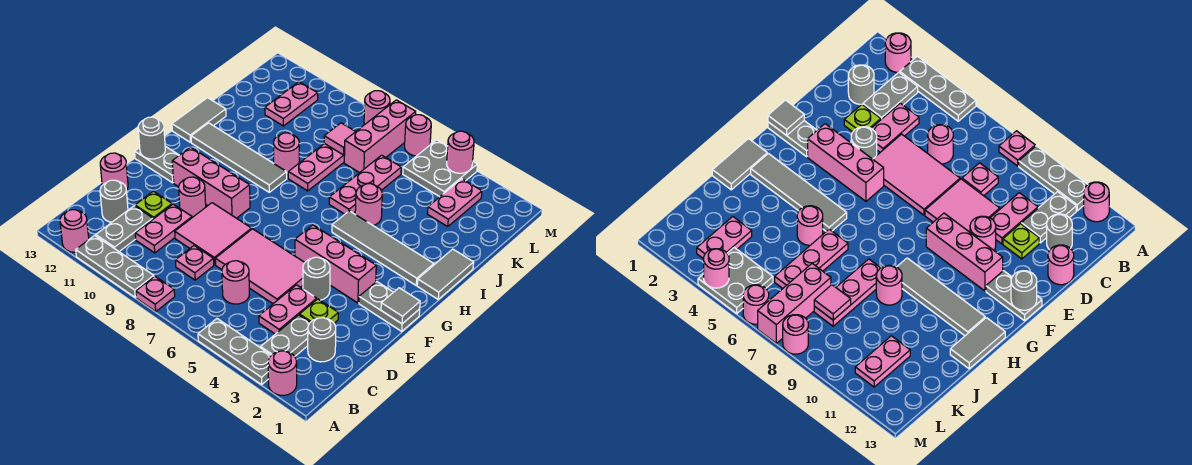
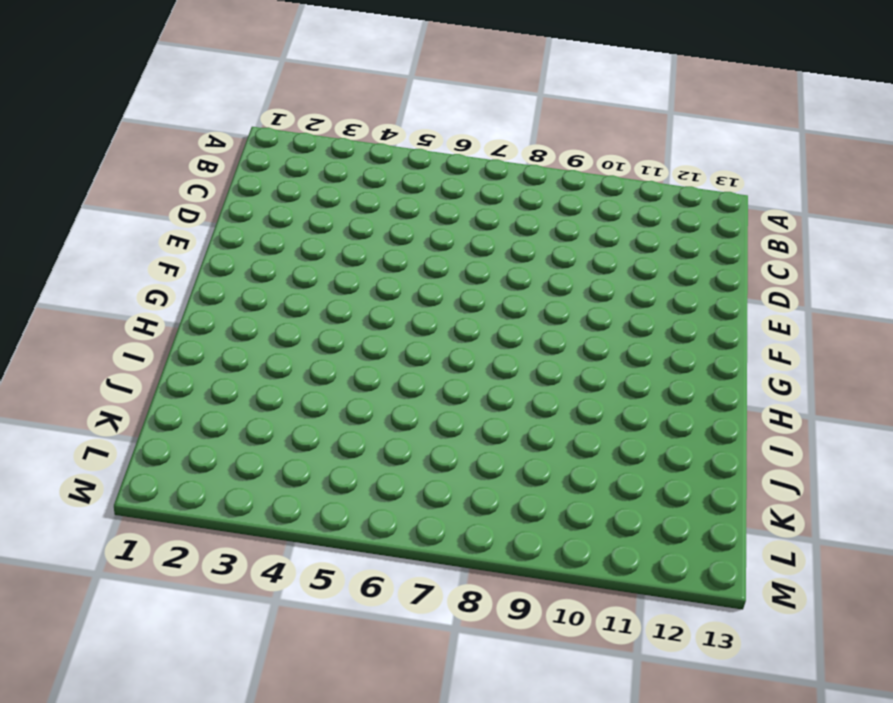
none -> pink 1x1 round brick [268,351,297,395]
none -> grey 1x3 plate [198,319,271,385]
none -> pink 1x1 plate [136,276,175,311]
none -> grey 1x3 plate [76,235,154,297]

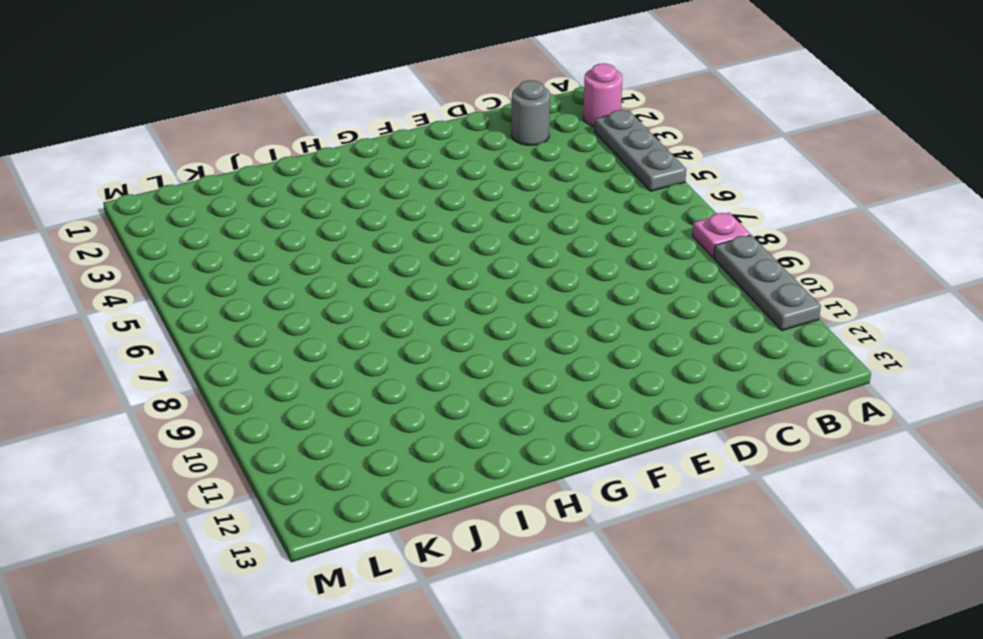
none -> pink 1x1 round brick [60,210,89,252]
none -> grey 1x2 plate [261,315,310,356]
none -> grey 1x2 plate [96,206,153,252]
none -> pink 1x2 plate [259,285,317,334]

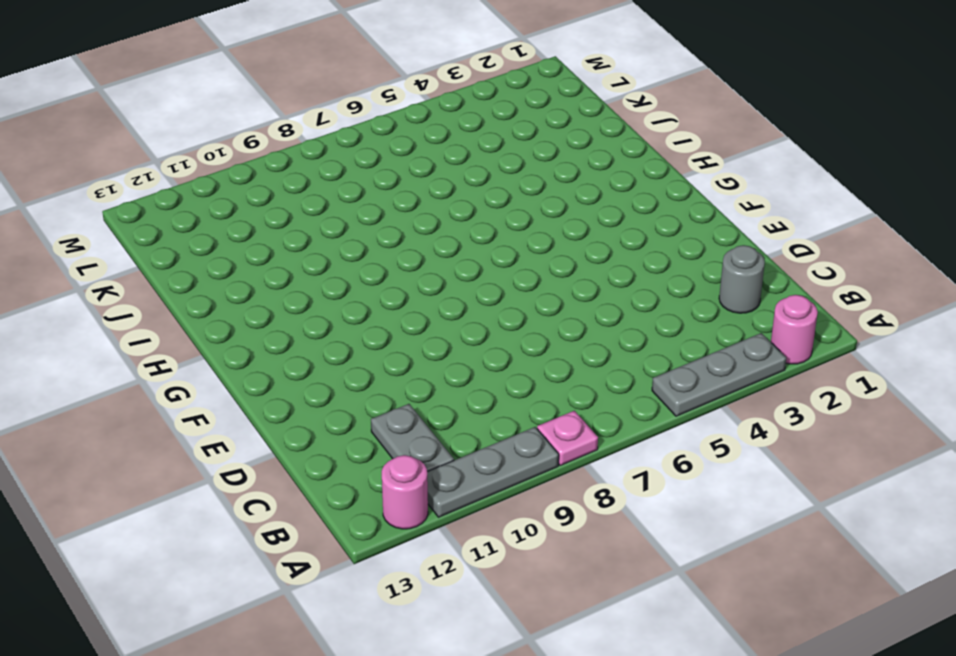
none -> grey 1x2 plate [261,315,310,356]
none -> pink 1x2 plate [259,285,317,334]
none -> pink 1x1 round brick [222,261,249,304]
none -> pink 1x1 plate [175,246,214,280]

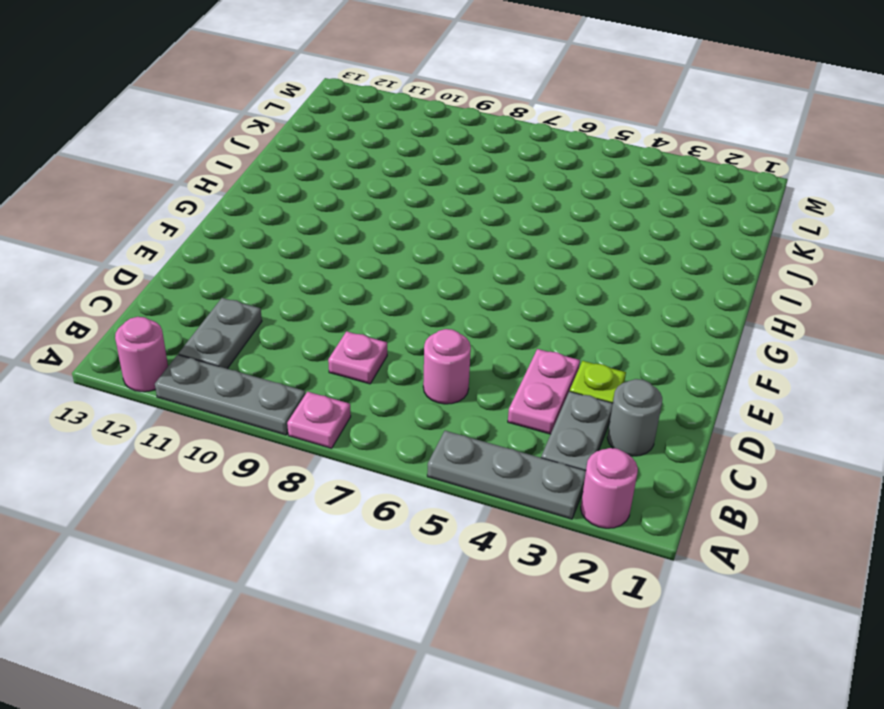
none -> pink 1x2 plate [135,204,192,253]
none -> grey 1x1 round brick [100,180,128,222]
none -> pink 2x3 tile [215,229,305,304]
none -> pink 2x2 tile [175,203,252,265]

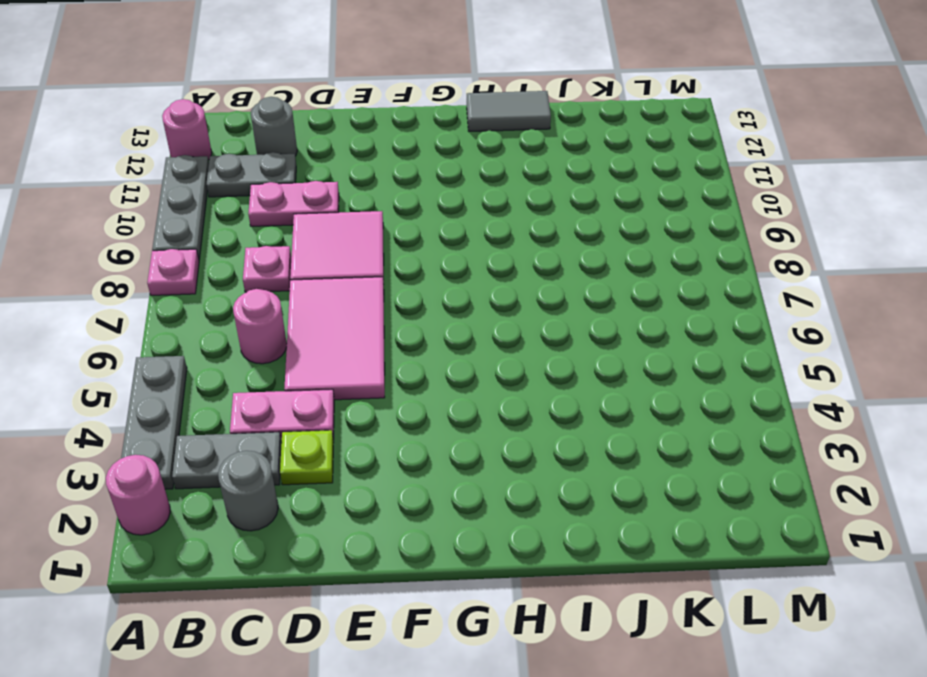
none -> lime 1x1 plate [135,191,172,219]
none -> pink 1x1 round brick [100,153,128,190]
none -> grey 1x1 round brick [303,257,330,300]
none -> pink 1x1 round brick [179,177,206,218]

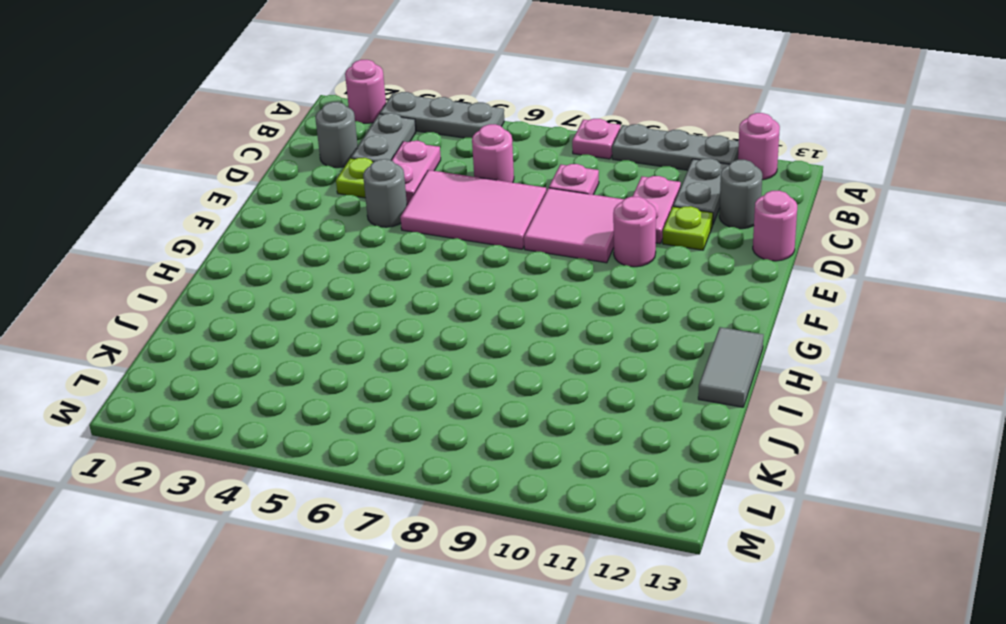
none -> grey 1x2 plate [359,282,420,331]
none -> pink 1x3 brick [295,225,376,303]
none -> pink 1x3 brick [172,147,250,218]
none -> grey 1x2 plate [135,146,179,183]

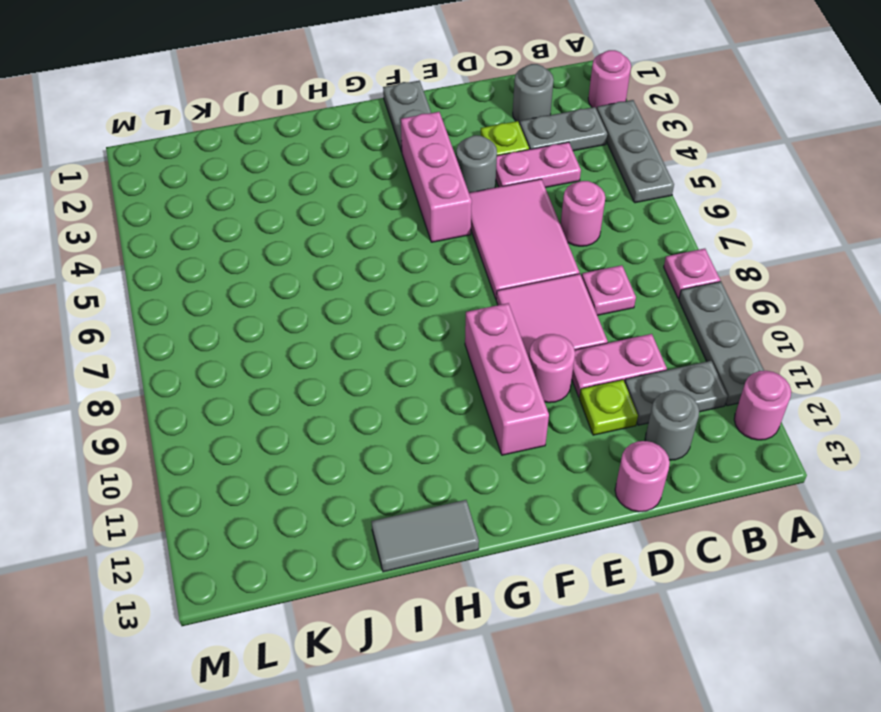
none -> grey 1x2 plate [135,146,179,183]
none -> grey 1x2 tile [417,249,474,299]
none -> grey 1x4 tile [332,211,434,285]
none -> grey 1x4 tile [191,123,287,192]

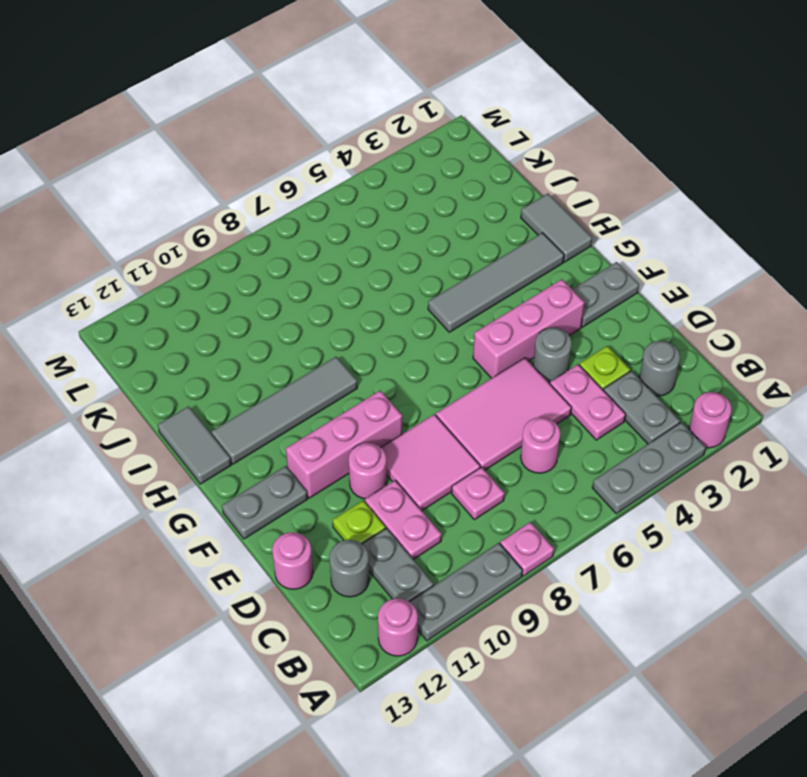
none -> pink 1x1 round brick [355,184,382,225]
none -> pink 1x3 plate [329,155,401,214]
none -> pink 1x3 plate [288,144,345,191]
none -> pink 1x1 round brick [274,133,299,175]

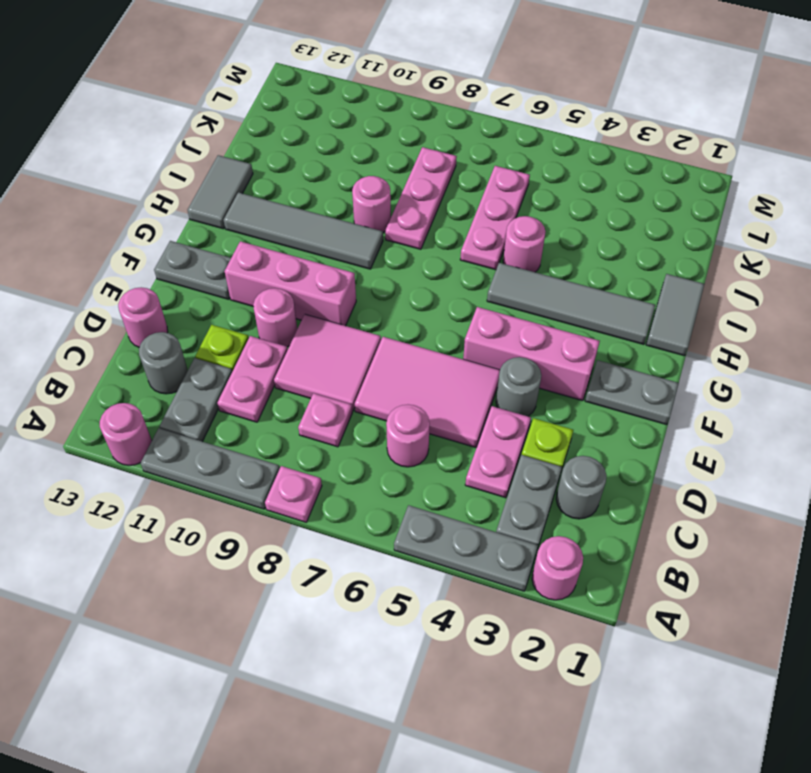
none -> pink 1x2 plate [427,179,482,227]
none -> pink 1x3 brick [344,100,416,173]
none -> pink 1x2 plate [265,82,318,126]
none -> grey 2x2 plate [403,140,477,197]

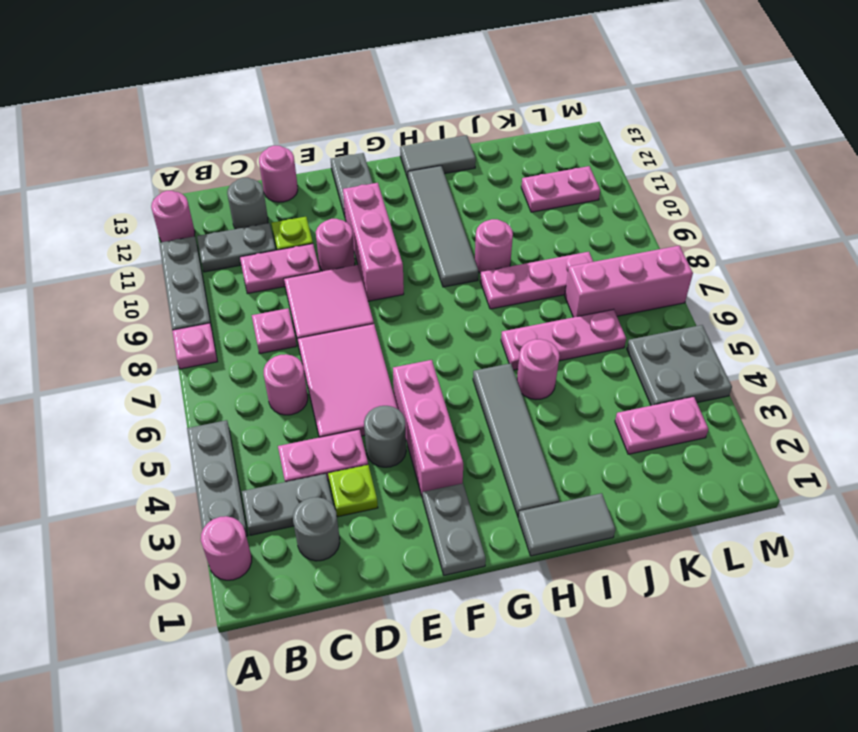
none -> pink 1x1 round brick [405,115,431,156]
none -> pink 1x1 round brick [364,91,390,125]
none -> grey 1x1 tile [381,288,420,324]
none -> grey 1x1 round brick [138,117,165,159]

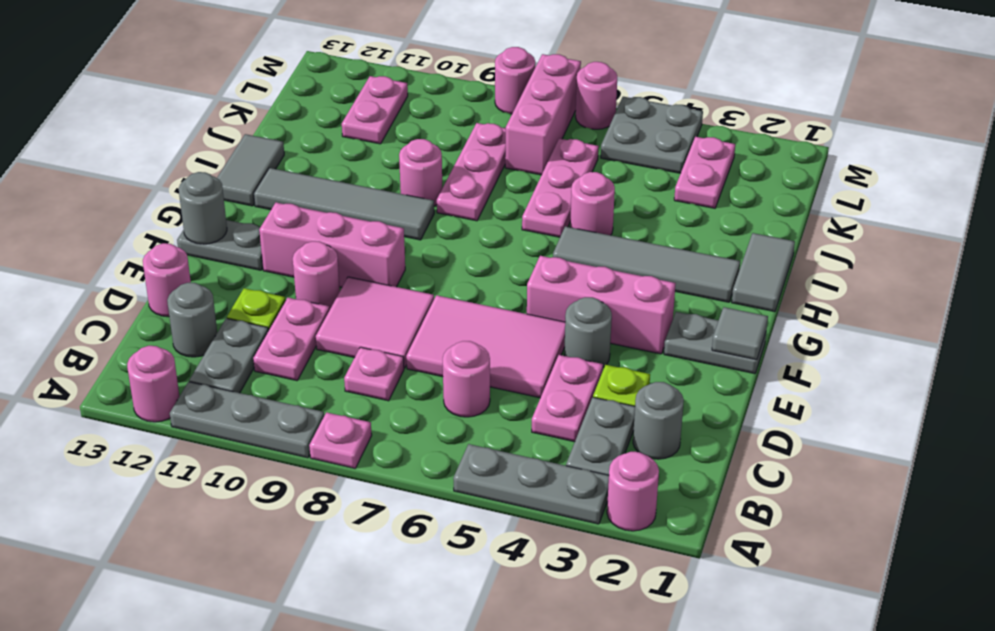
none -> pink 1x1 tile [324,123,356,155]
none -> pink 1x1 round brick [447,131,474,173]

